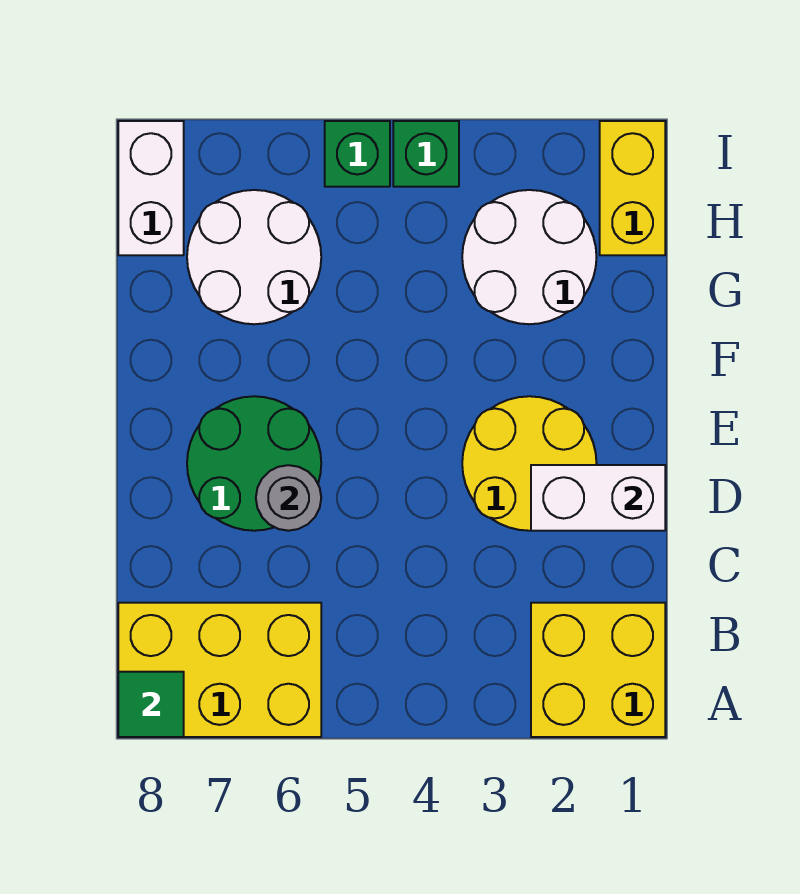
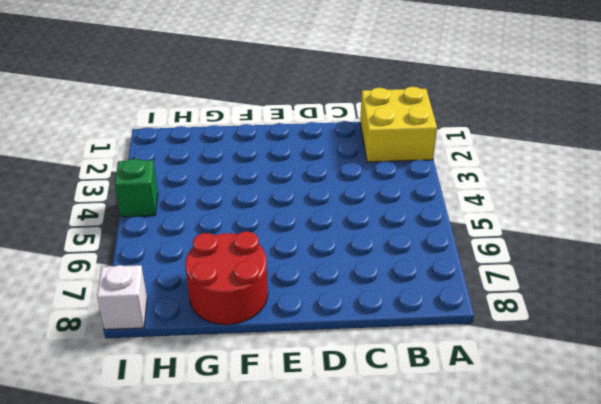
red 2x2 round brick [185,231,268,325] -> white 2x2 round brick [187,190,321,324]
white 1x1 brick [97,265,147,330] -> white 1x2 brick [118,121,184,255]
none -> yellow 2x3 brick [118,603,321,737]
none -> yellow 2x2 round brick [462,396,596,531]
none -> green 2x2 round brick [187,396,321,531]

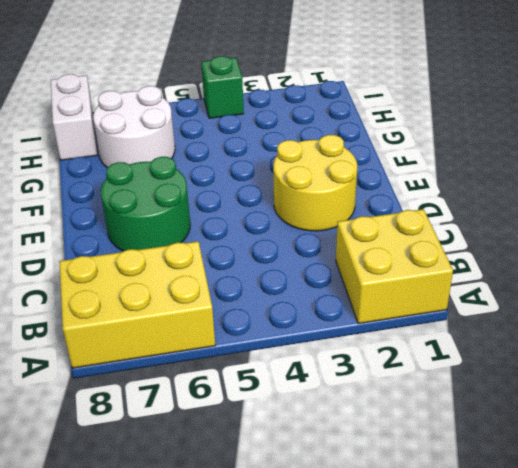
none -> white 2x2 round brick [462,190,596,324]
none -> yellow 1x2 brick [600,121,665,255]
none -> green 1x1 brick [325,121,390,187]

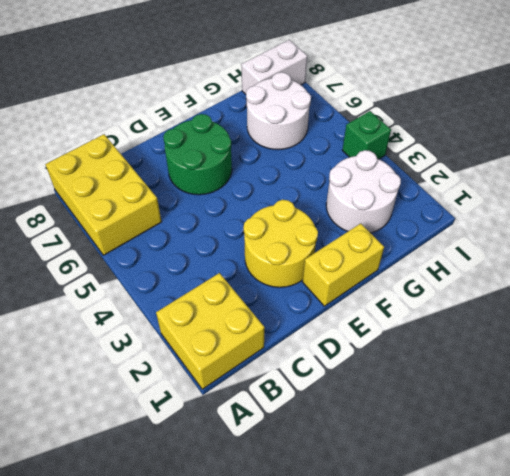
yellow 1x2 brick [303,223,384,306] -> yellow 1x2 brick moved to [600,121,665,255]
none -> green 1x1 brick [325,121,390,187]
none -> green 1x1 tile [118,672,184,737]
none -> white 1x2 brick [531,465,665,531]

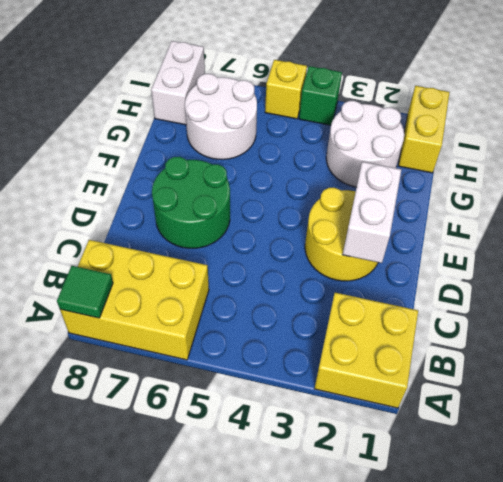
white 1x2 brick [343,162,401,263] -> white 1x2 brick turned to [531,465,665,531]
yellow 1x1 brick [265,60,307,119] -> green 1x1 brick [325,121,390,187]
none -> grey 1x1 round brick [256,465,321,531]

